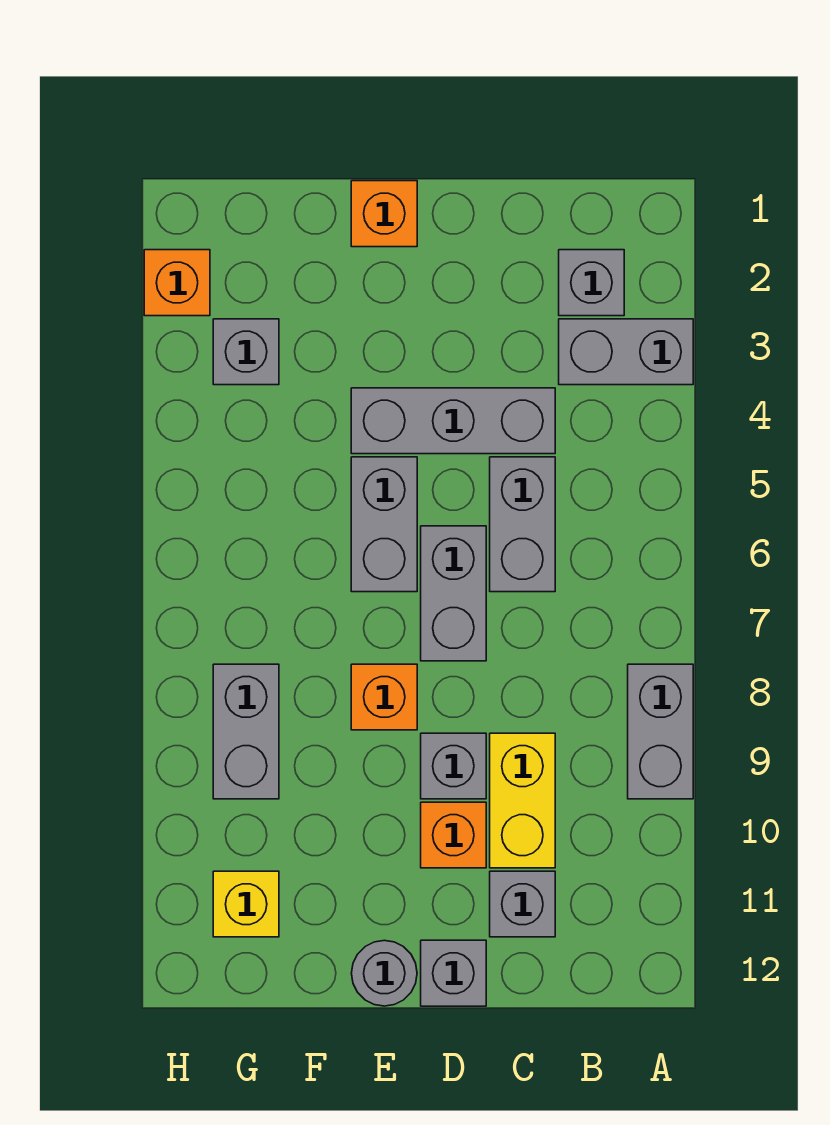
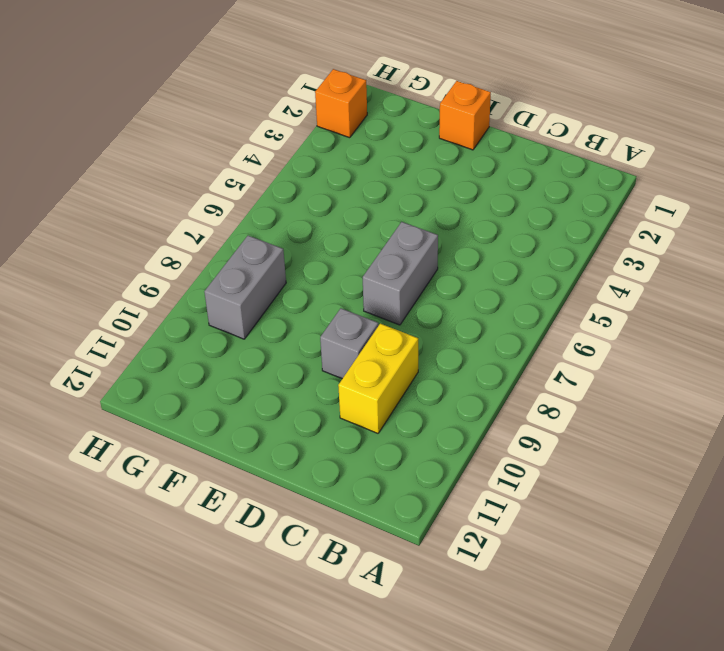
none -> grey 1x2 brick [559,319,693,385]
none -> grey 1x2 brick [628,664,693,799]
none -> grey 1x1 brick [559,250,624,316]

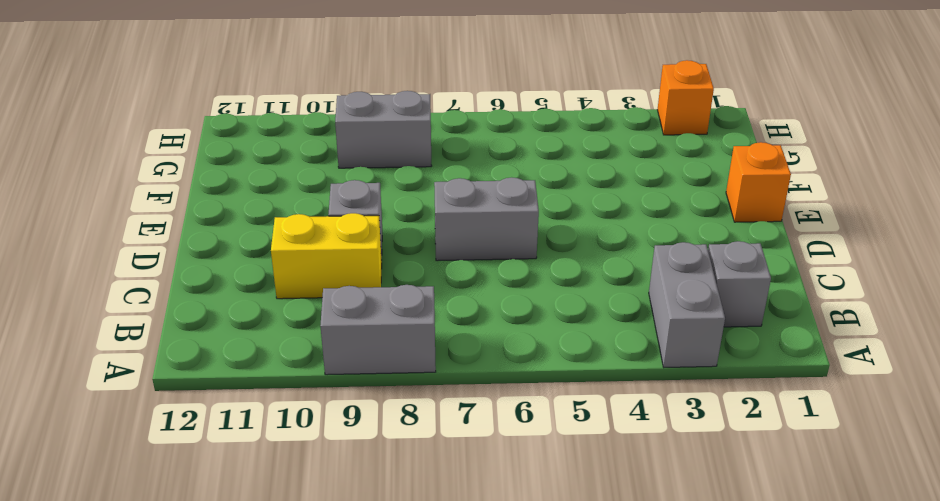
none -> grey 1x3 brick [351,388,555,454]
none -> grey 1x2 brick [490,457,555,592]
none -> grey 1x1 brick [490,871,555,937]

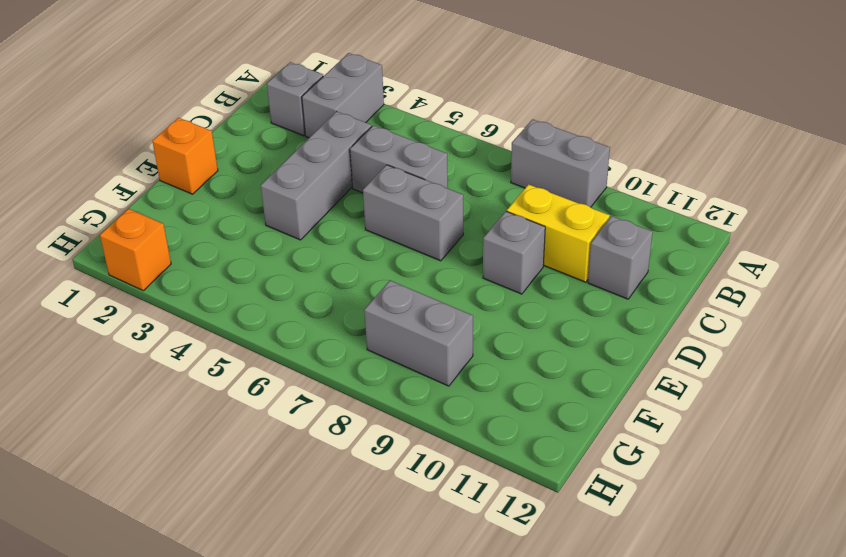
none -> orange 1x1 brick [421,802,486,868]
none -> grey 1x1 brick [421,940,486,1006]
none -> grey 1x2 brick [351,457,417,592]

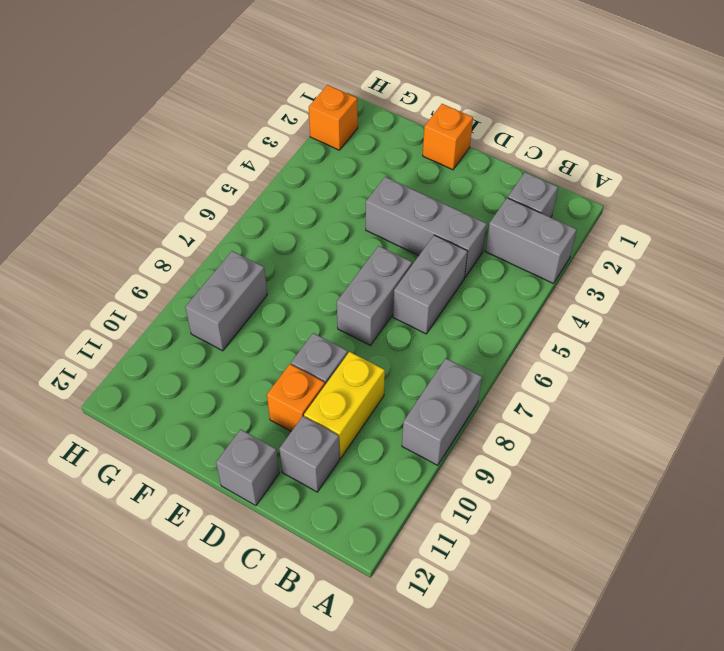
none -> grey 1x2 brick [351,457,417,592]
none -> orange 1x1 brick [351,664,417,730]
none -> grey 1x1 round brick [351,940,417,1006]

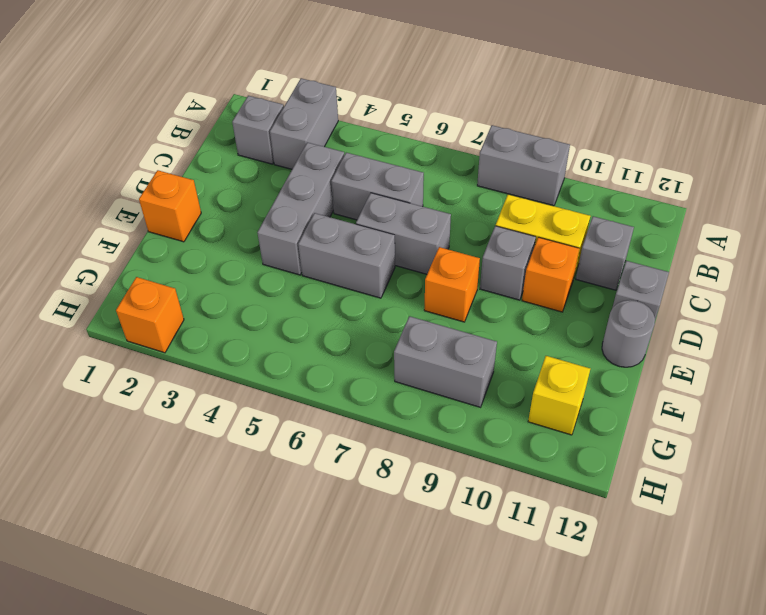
none -> grey 1x1 brick [213,319,279,385]

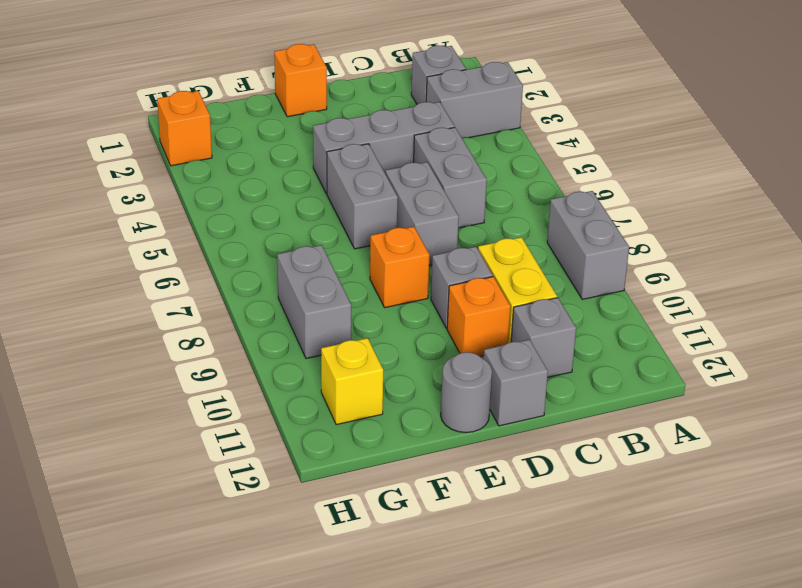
none -> grey 1x1 brick [213,319,279,385]

